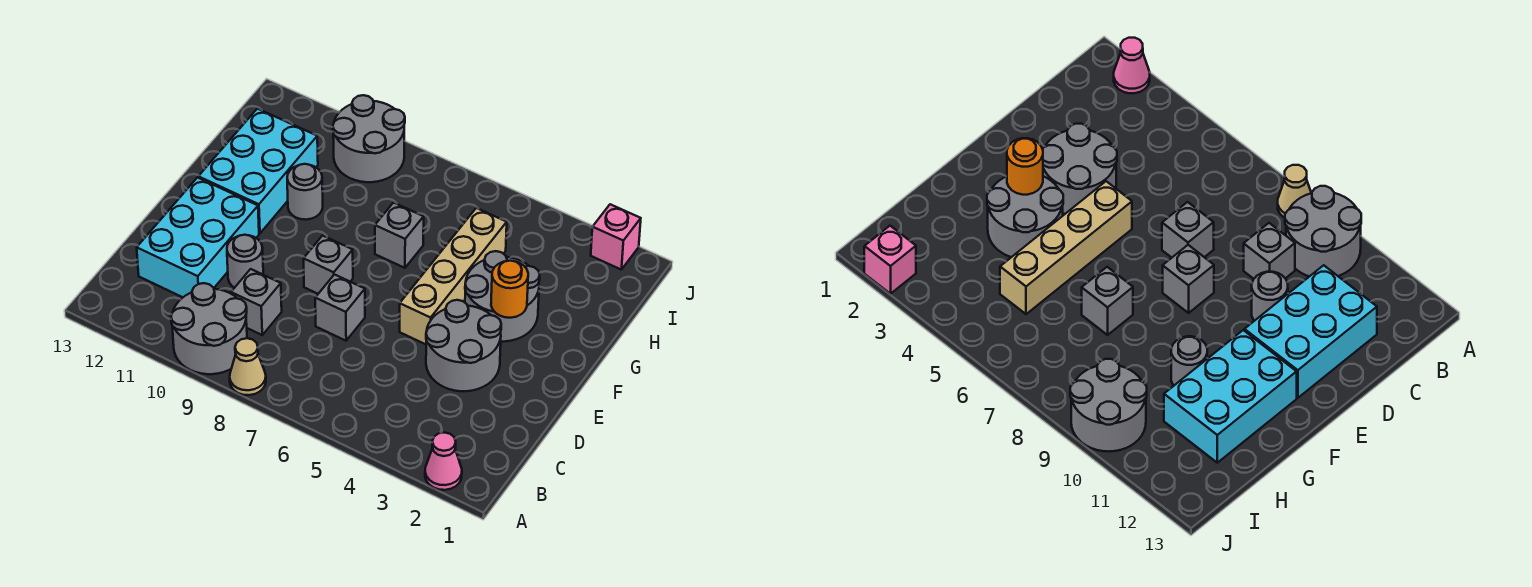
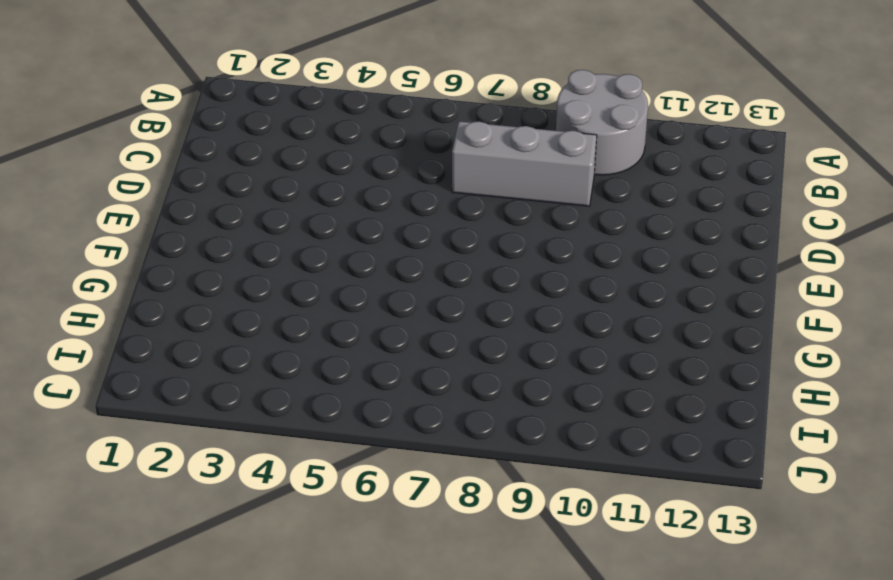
grey 1x3 brick [452,121,597,206] -> grey 1x1 brick [231,269,282,335]
none -> pink 1x1 cone [425,433,462,490]
none -> tan 1x1 cone [230,338,266,395]
none -> cyan 2x3 brick [137,178,259,297]

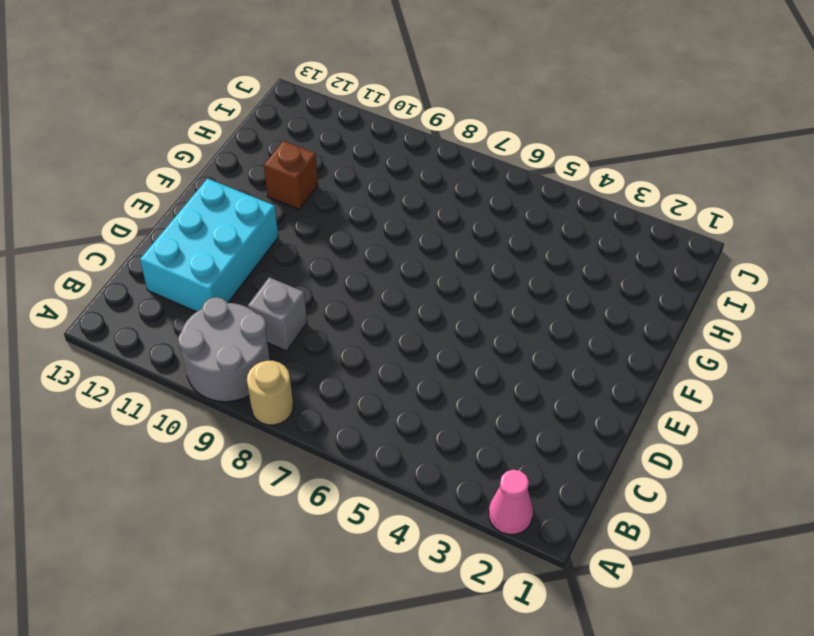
tan 1x1 round brick [247,361,293,425] -> tan 1x1 cone [230,338,266,395]
brown 1x1 brick [264,141,318,209] -> cyan 2x3 brick [198,109,318,233]
none -> grey 2x2 round brick [426,300,501,391]
none -> grey 1x1 brick [315,275,365,341]
none -> grey 1x1 round brick [227,235,263,288]

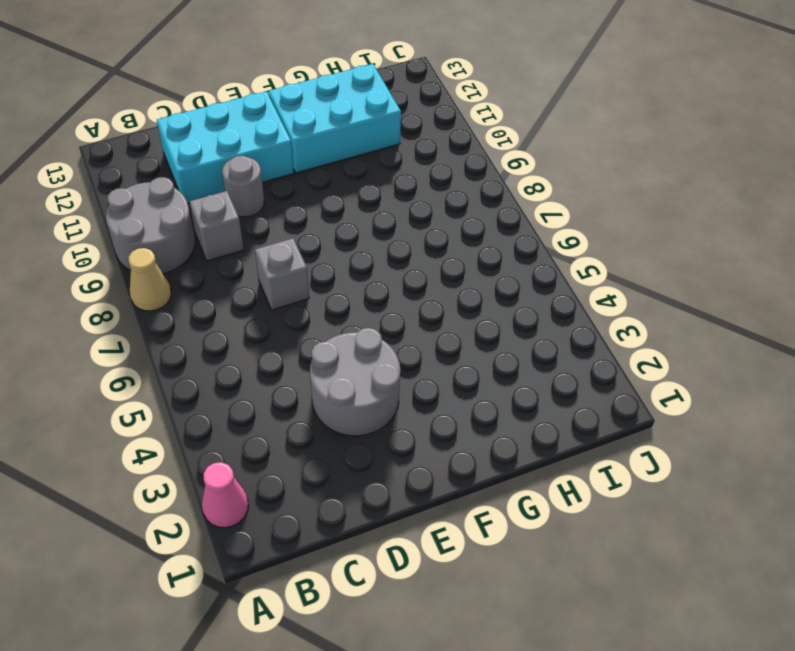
none -> tan 1x4 brick [400,208,507,344]
none -> grey 1x1 brick [303,236,353,294]
none -> grey 2x2 round brick [465,251,540,342]

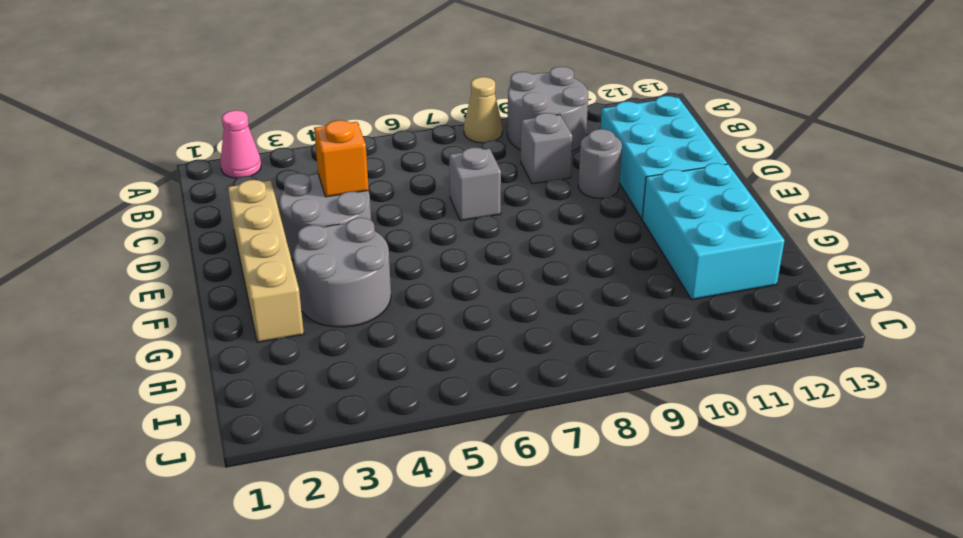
tan 1x4 brick [228,180,304,342] -> tan 1x4 brick moved to [400,208,507,344]
orange 1x1 brick [314,120,369,197] -> none
none -> grey 1x1 brick [303,236,353,294]
none -> grey 1x1 brick [375,203,424,268]
none -> grey 1x1 round brick [287,164,323,220]

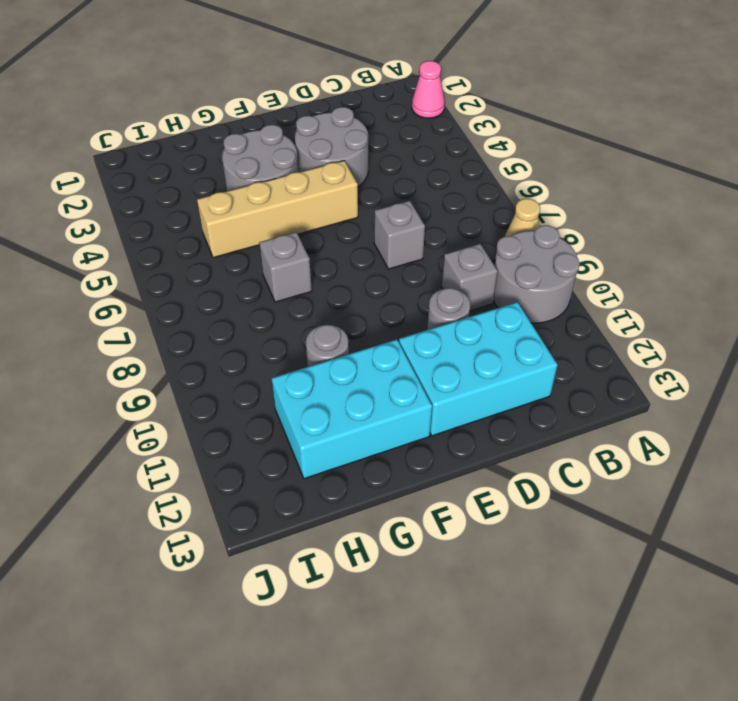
none -> grey 1x1 brick [303,236,353,294]
none -> grey 2x2 round brick [333,95,405,182]
none -> pink 1x1 brick [591,204,641,269]

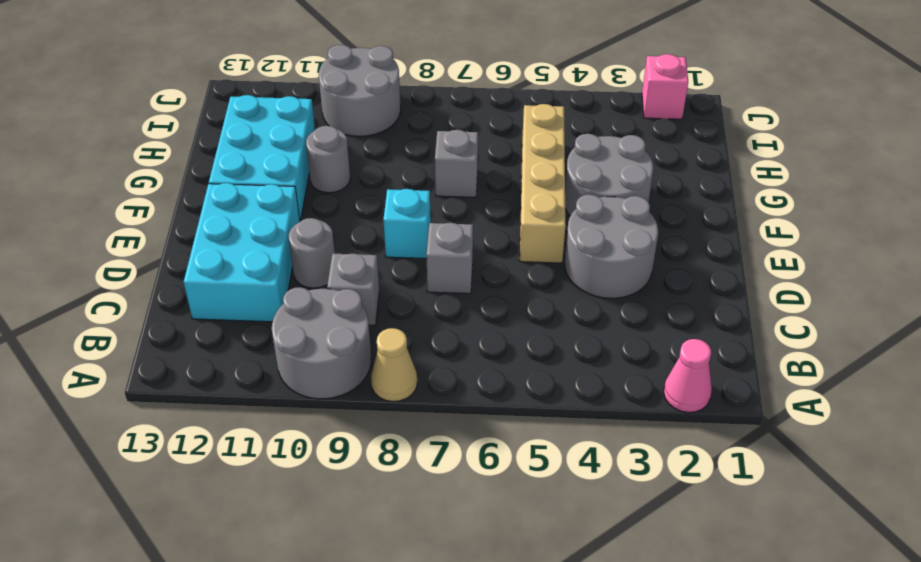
cyan 1x1 brick [383,189,431,259] -> grey 1x1 brick [303,236,353,294]
none -> orange 1x1 round brick [491,261,528,318]

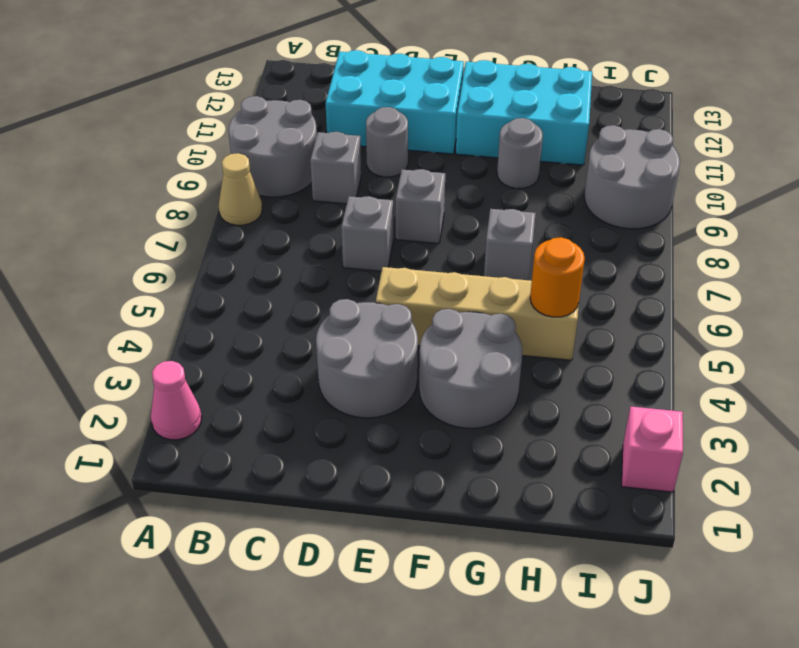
orange 1x1 round brick [530,237,585,317] -> orange 1x1 round brick moved to [491,261,528,318]

